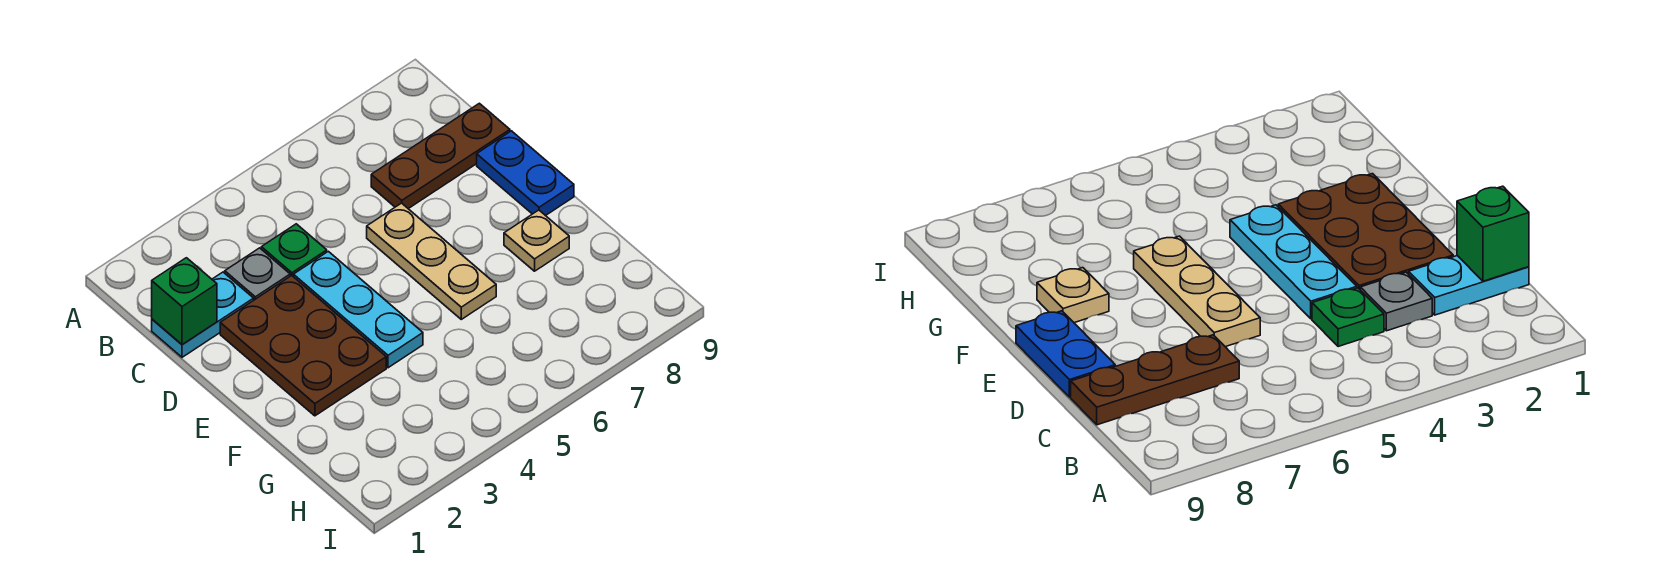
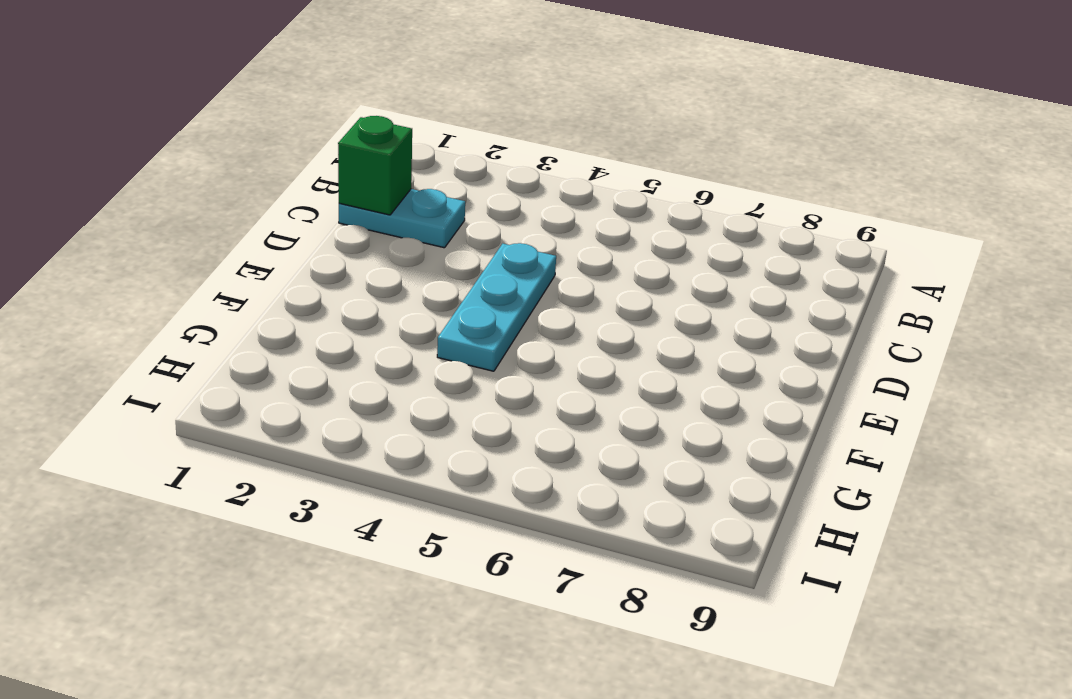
none -> grey 1x1 plate [225,248,290,300]
none -> green 1x1 plate [261,224,327,276]

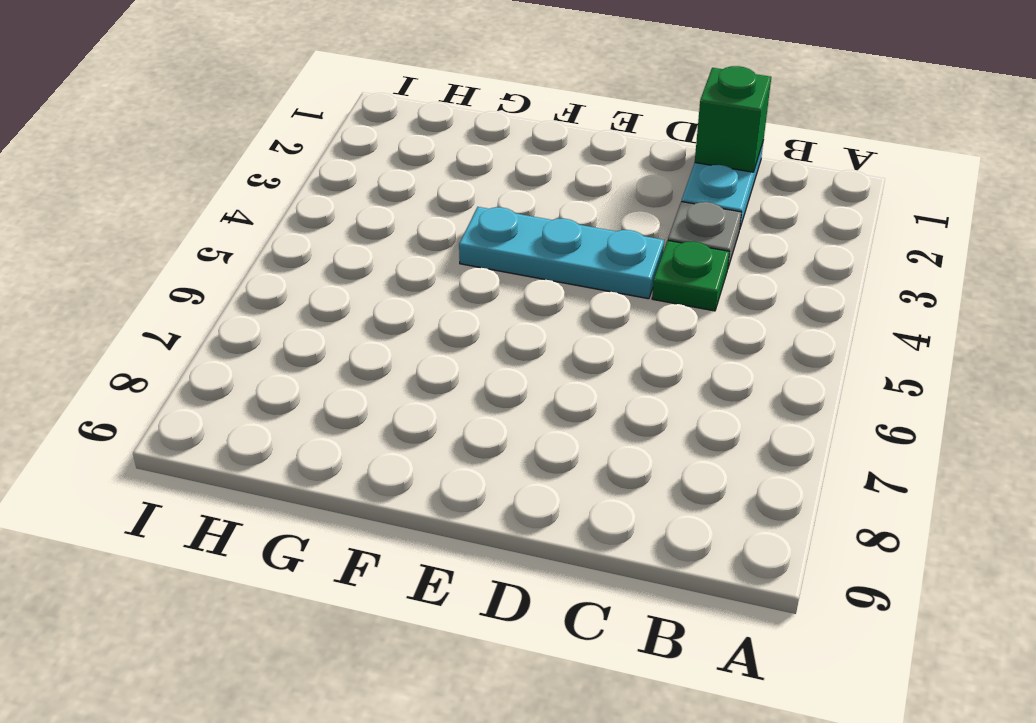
none -> brown 1x3 plate [371,103,510,209]
none -> brown 2x3 plate [220,276,386,416]

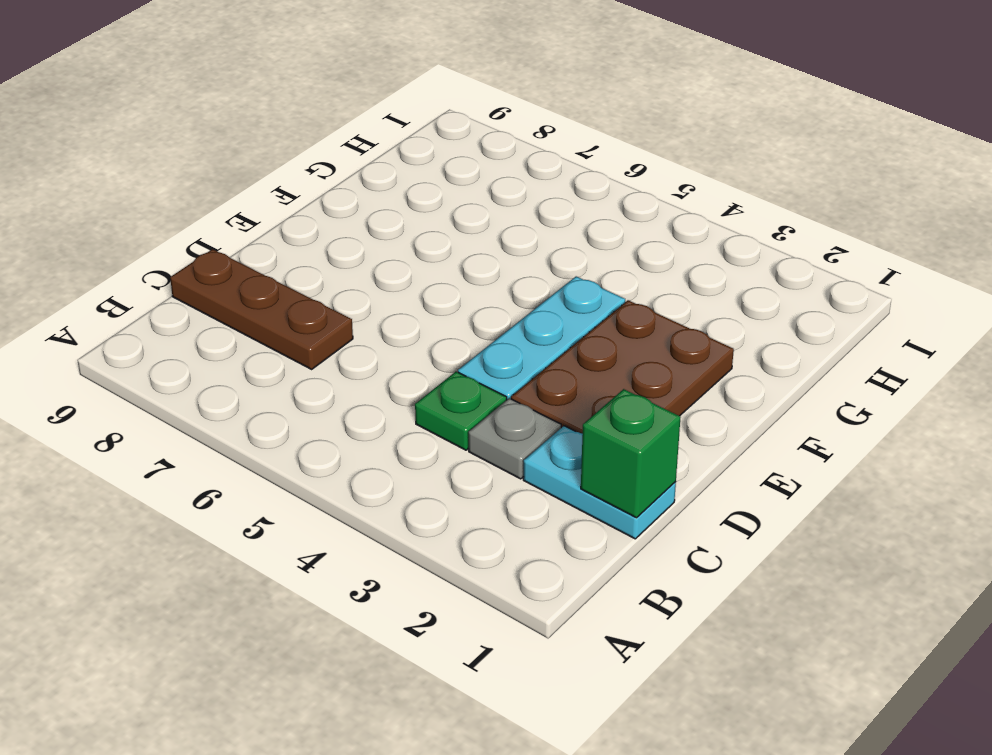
none -> tan 1x3 plate [367,203,496,319]
none -> blue 1x2 plate [477,131,574,216]

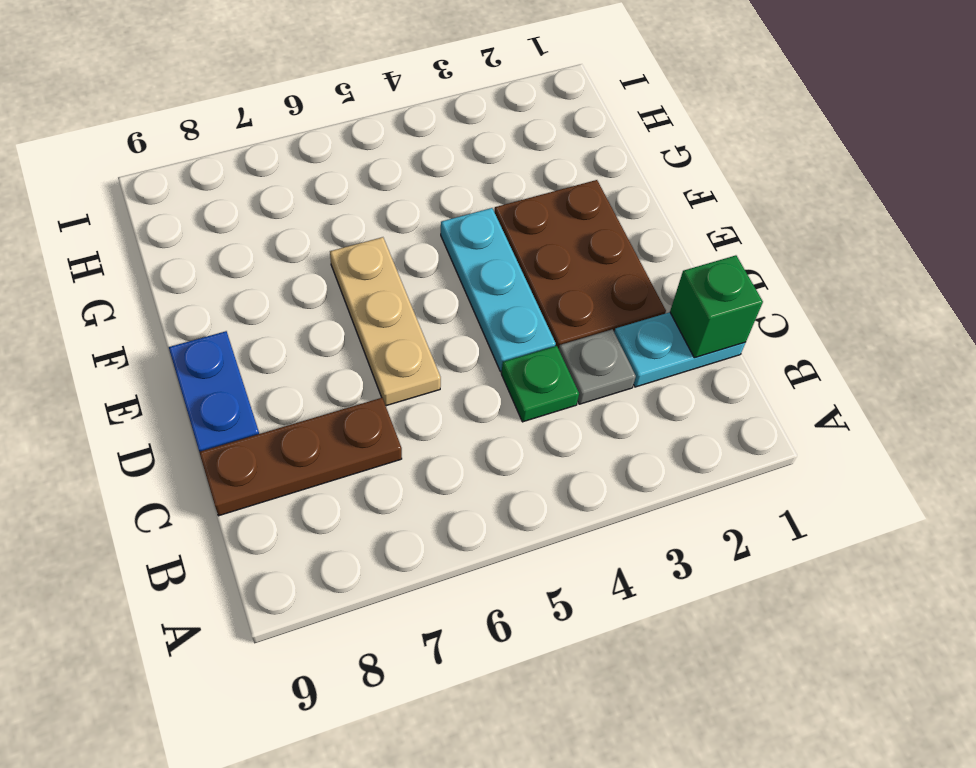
none -> tan 1x1 plate [504,210,569,271]

